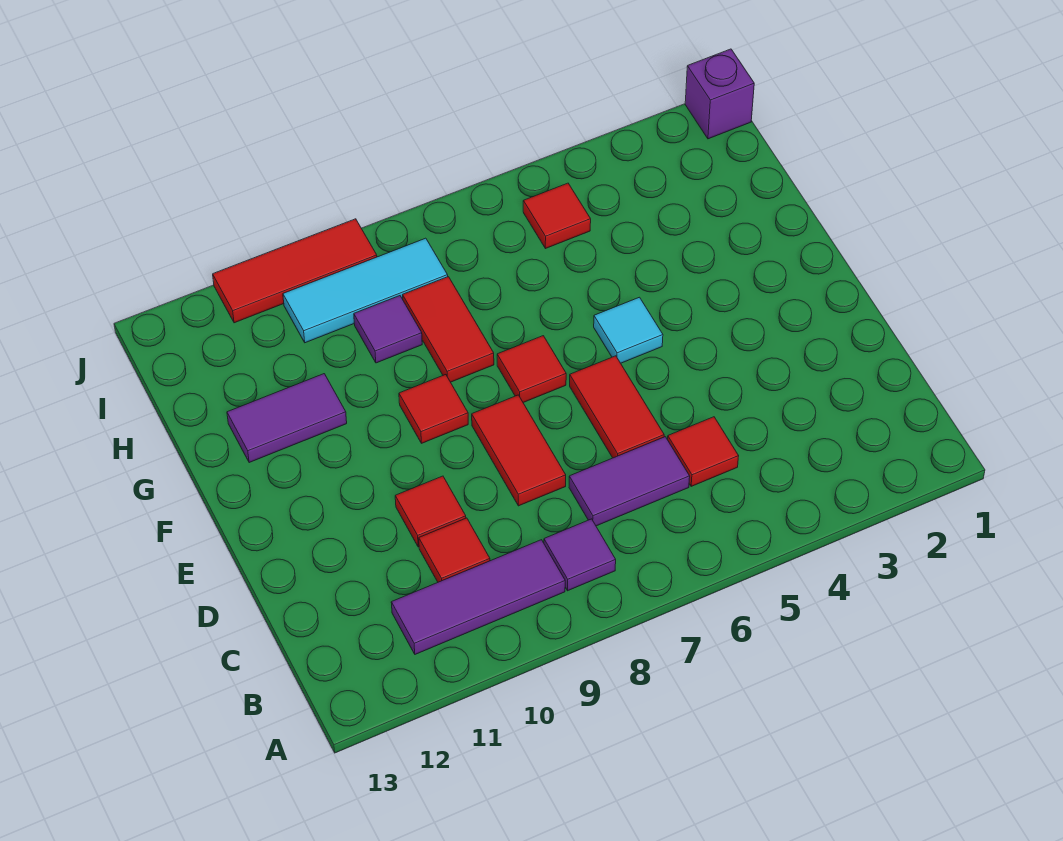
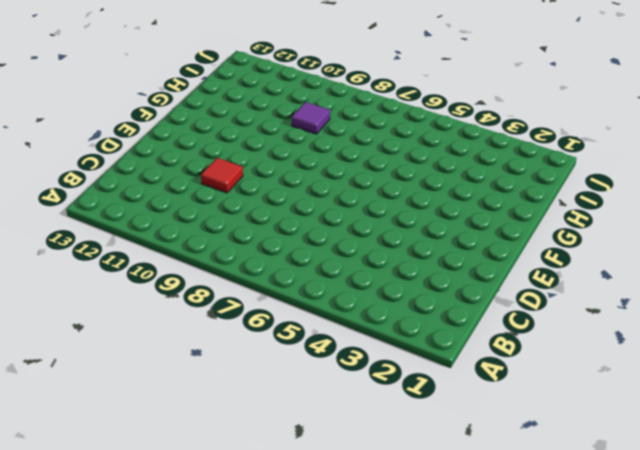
none -> purple 1x1 tile [544,519,616,591]
none -> purple 1x3 tile [391,540,565,654]
none -> red 1x1 tile [668,417,739,486]

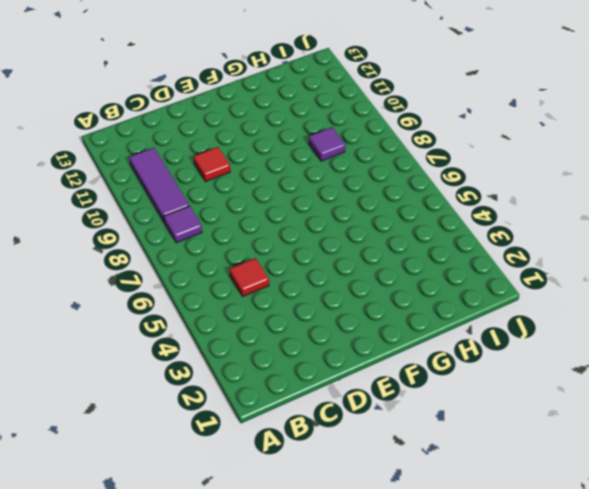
none -> purple 1x2 tile [569,437,690,526]
none -> red 1x1 tile [419,518,490,582]
none -> red 1x2 tile [570,356,664,458]

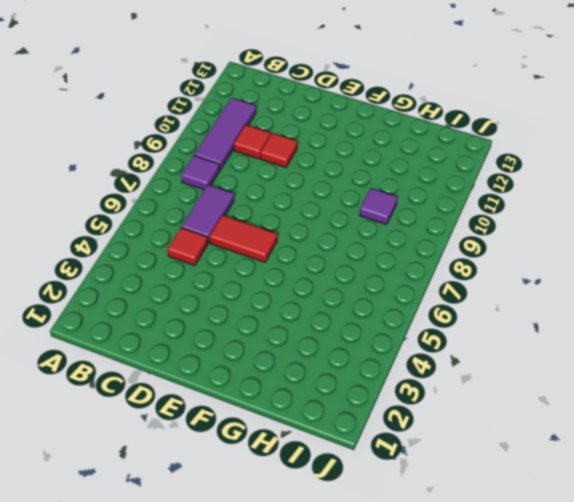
none -> red 1x2 tile [472,395,566,506]
none -> cyan 1x1 tile [594,297,663,363]
none -> red 1x1 tile [497,336,566,403]

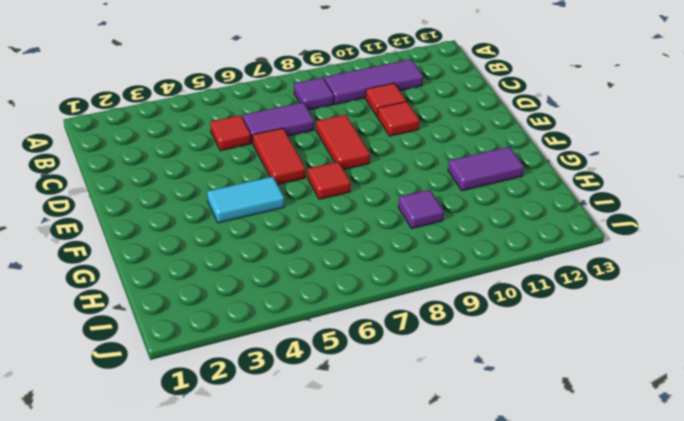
cyan 1x2 tile [207,177,284,223] -> cyan 1x1 tile [594,297,663,363]
none -> red 1x1 tile [399,375,468,443]
none -> red 1x2 tile [403,277,494,382]
none -> red 1x1 tile [523,183,591,249]

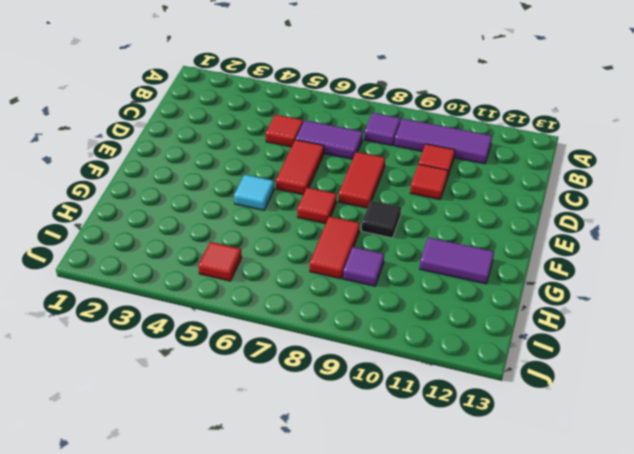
black 1x1 tile [362,201,401,238] -> red 1x1 tile [399,375,468,443]
none -> cyan 1x3 tile [283,238,448,343]
none -> purple 1x1 brick [685,49,754,139]
none -> red 1x3 tile [213,219,377,323]

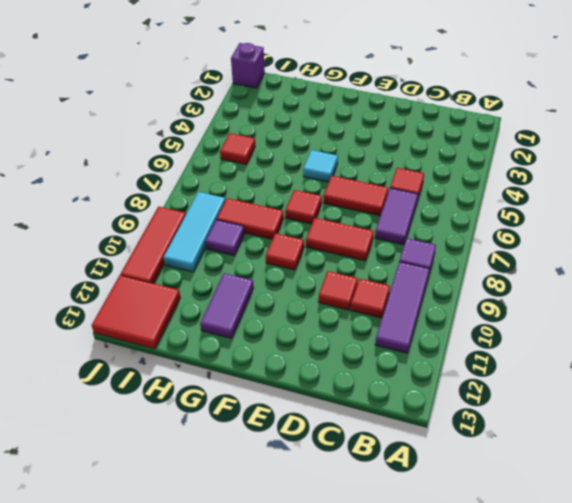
red 2x2 tile [92,275,180,349] -> none

